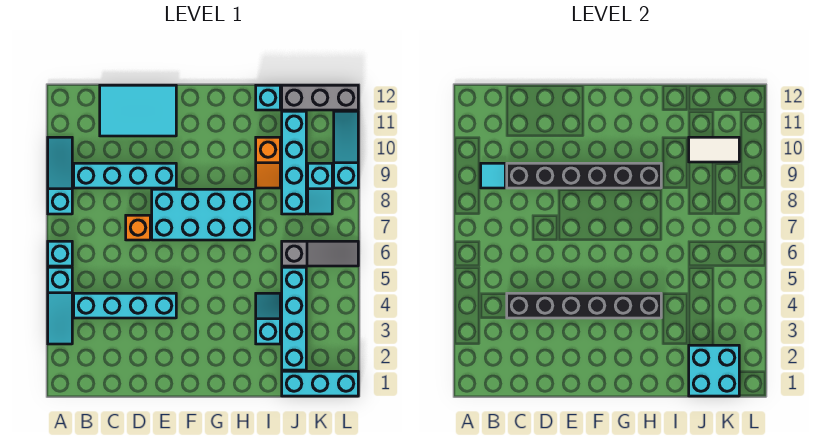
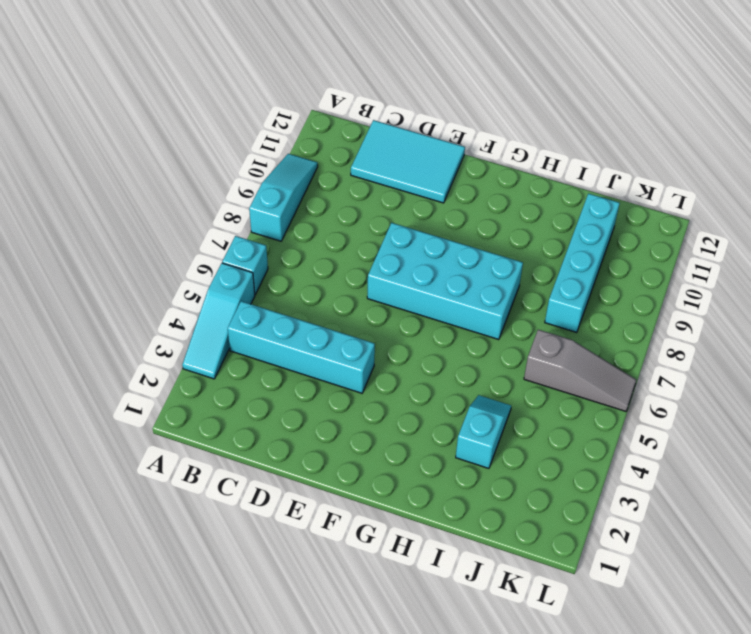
none -> cyan 1x4 brick [74,163,176,188]
none -> orange 1x1 brick [126,215,150,240]
none -> orange 1x2 slope [256,137,280,188]

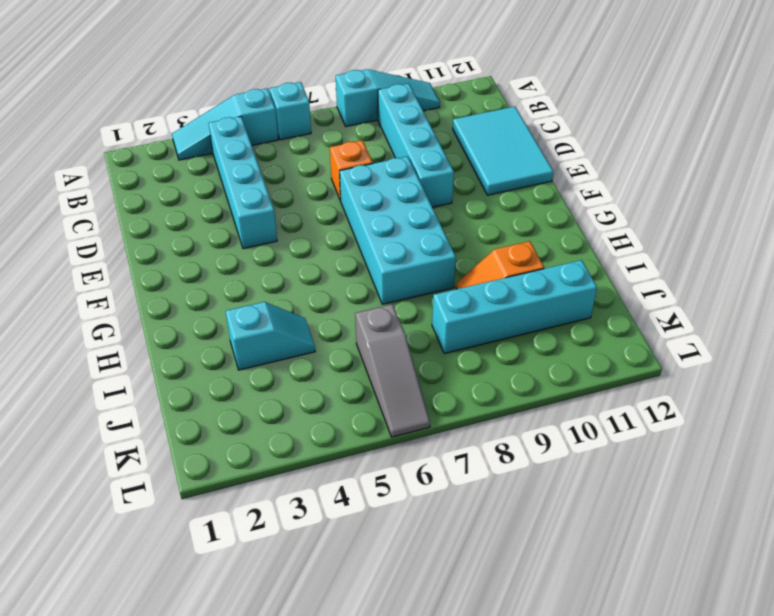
none -> cyan 1x1 brick [256,85,280,110]
none -> cyan 1x3 brick [282,371,358,396]
none -> cyan 1x4 brick [282,267,306,370]

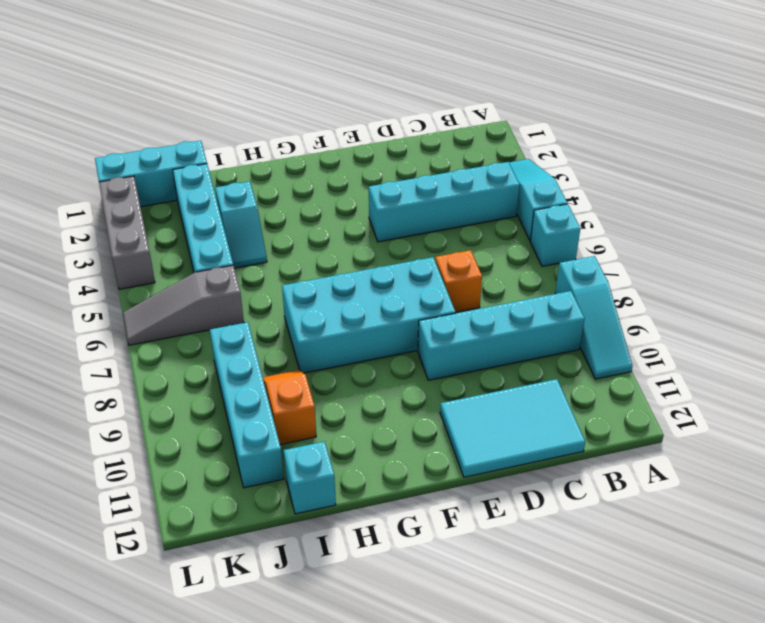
grey 1x3 brick [99,176,155,289] -> grey 1x3 brick turned to [282,85,358,110]
none -> cyan 1x2 slope [308,163,332,214]
none -> cyan 1x3 slope [334,111,358,188]
none -> cyan 1x1 tile [481,163,505,188]

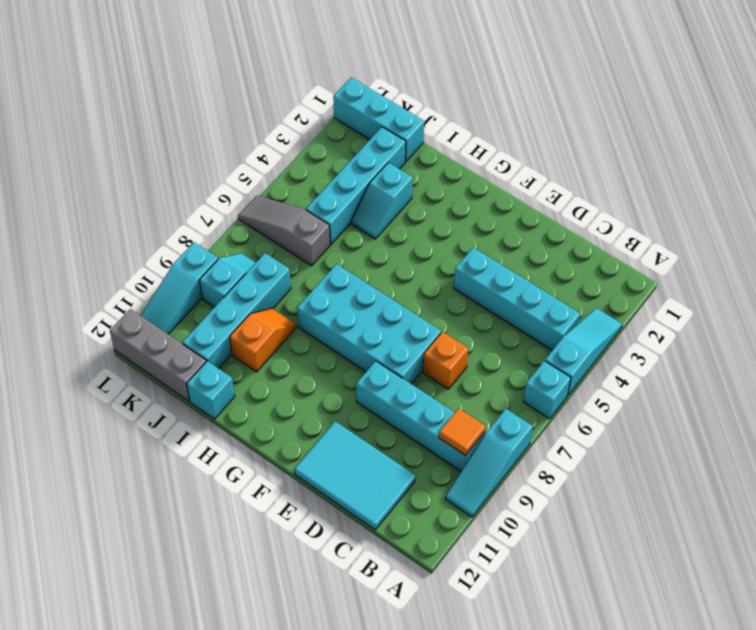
orange 1x1 tile [439,408,485,455] -> cyan 1x1 tile [481,163,505,188]
none -> black 1x6 brick [507,293,661,318]
none -> black 1x6 brick [507,163,661,188]
none -> cyan 2x2 brick [689,345,739,396]

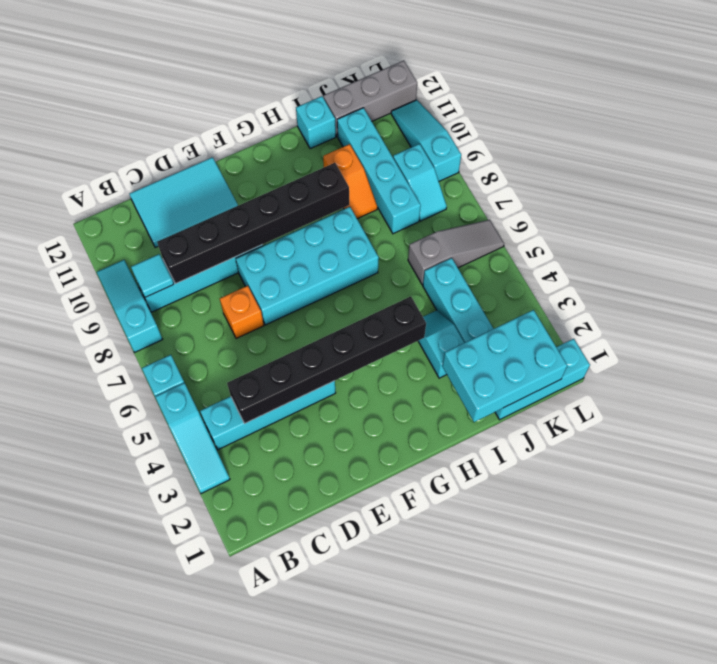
cyan 2x3 brick [442,310,567,422] -> cyan 2x2 brick [689,345,739,396]
none -> white 1x2 tile [689,137,739,162]

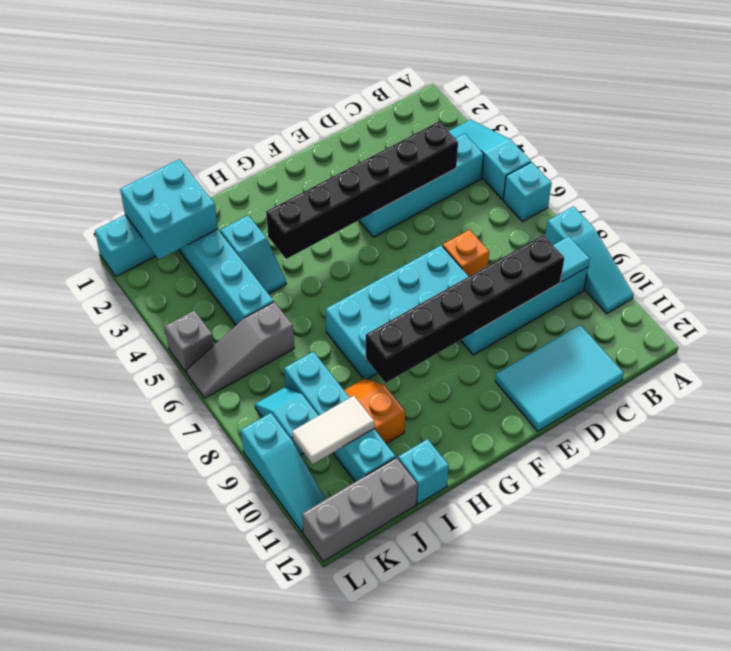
grey 1x1 brick [165,310,214,373] -> none

